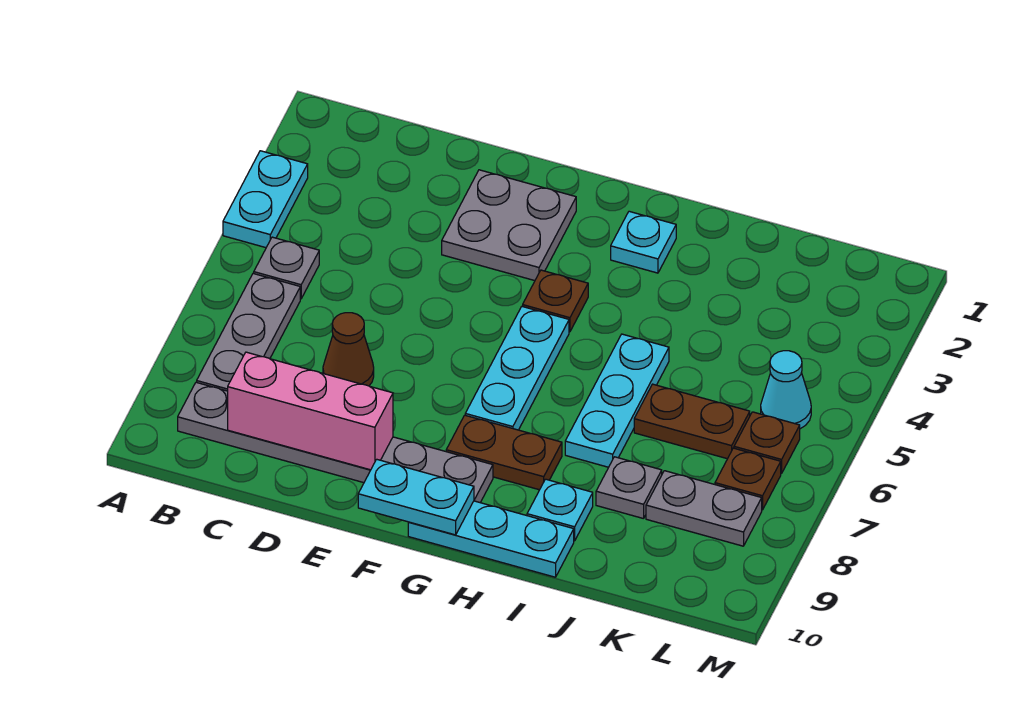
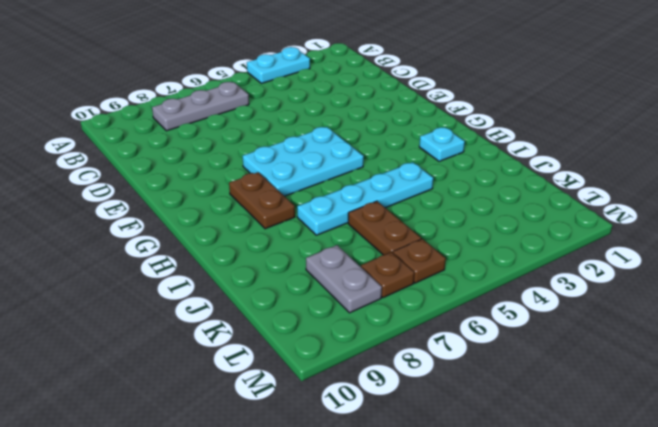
cyan 2x3 plate [243,127,364,196] -> cyan 1x3 plate [465,306,569,430]
cyan 1x4 plate [297,162,433,235] -> cyan 1x3 plate [565,334,669,467]
none -> grey 1x1 plate [254,237,319,299]
none -> grey 1x6 plate [178,382,493,503]
none -> brown 1x1 cone [323,313,374,386]

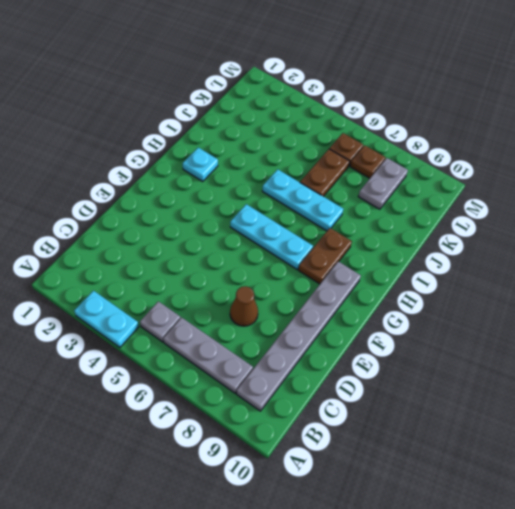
none -> grey 2x2 plate [442,170,576,281]
none -> brown 1x1 plate [523,270,588,332]
none -> cyan 1x3 plate [408,501,574,577]

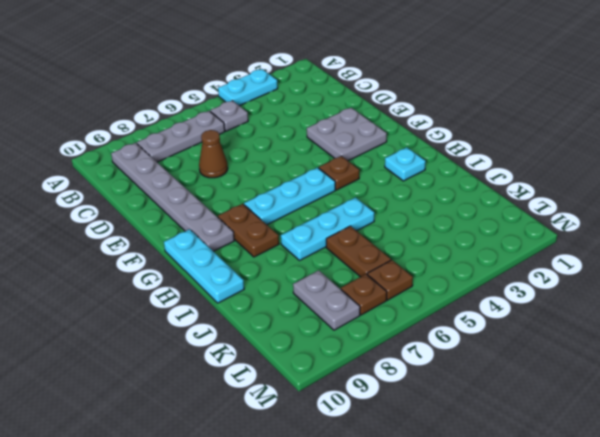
none -> cyan 1x1 plate [527,479,593,541]
none -> grey 1x1 plate [596,457,662,519]
none -> cyan 1x1 cone [761,351,811,429]

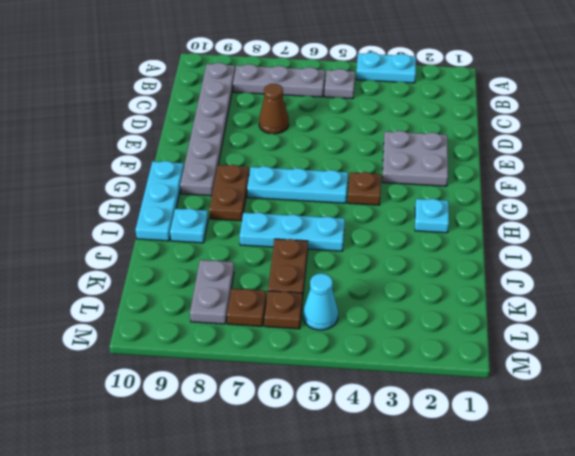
none -> grey 1x1 plate [596,457,662,519]
none -> pink 1x3 brick [228,352,393,470]
none -> cyan 1x2 plate [358,459,474,535]

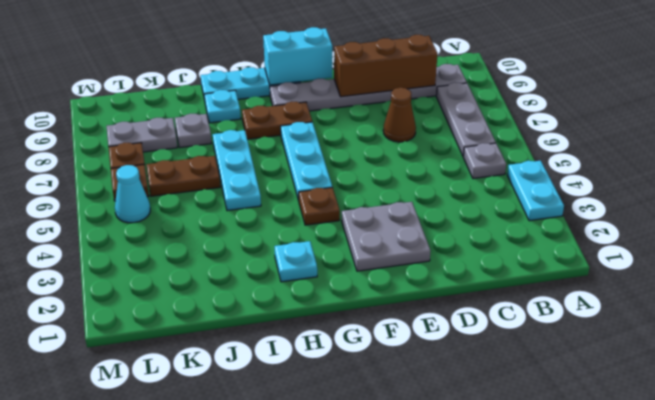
brown 1x3 brick [334,35,438,97] -> pink 1x3 brick [228,352,393,470]
cyan 1x2 brick [263,27,332,85] -> cyan 1x2 plate [358,459,474,535]

